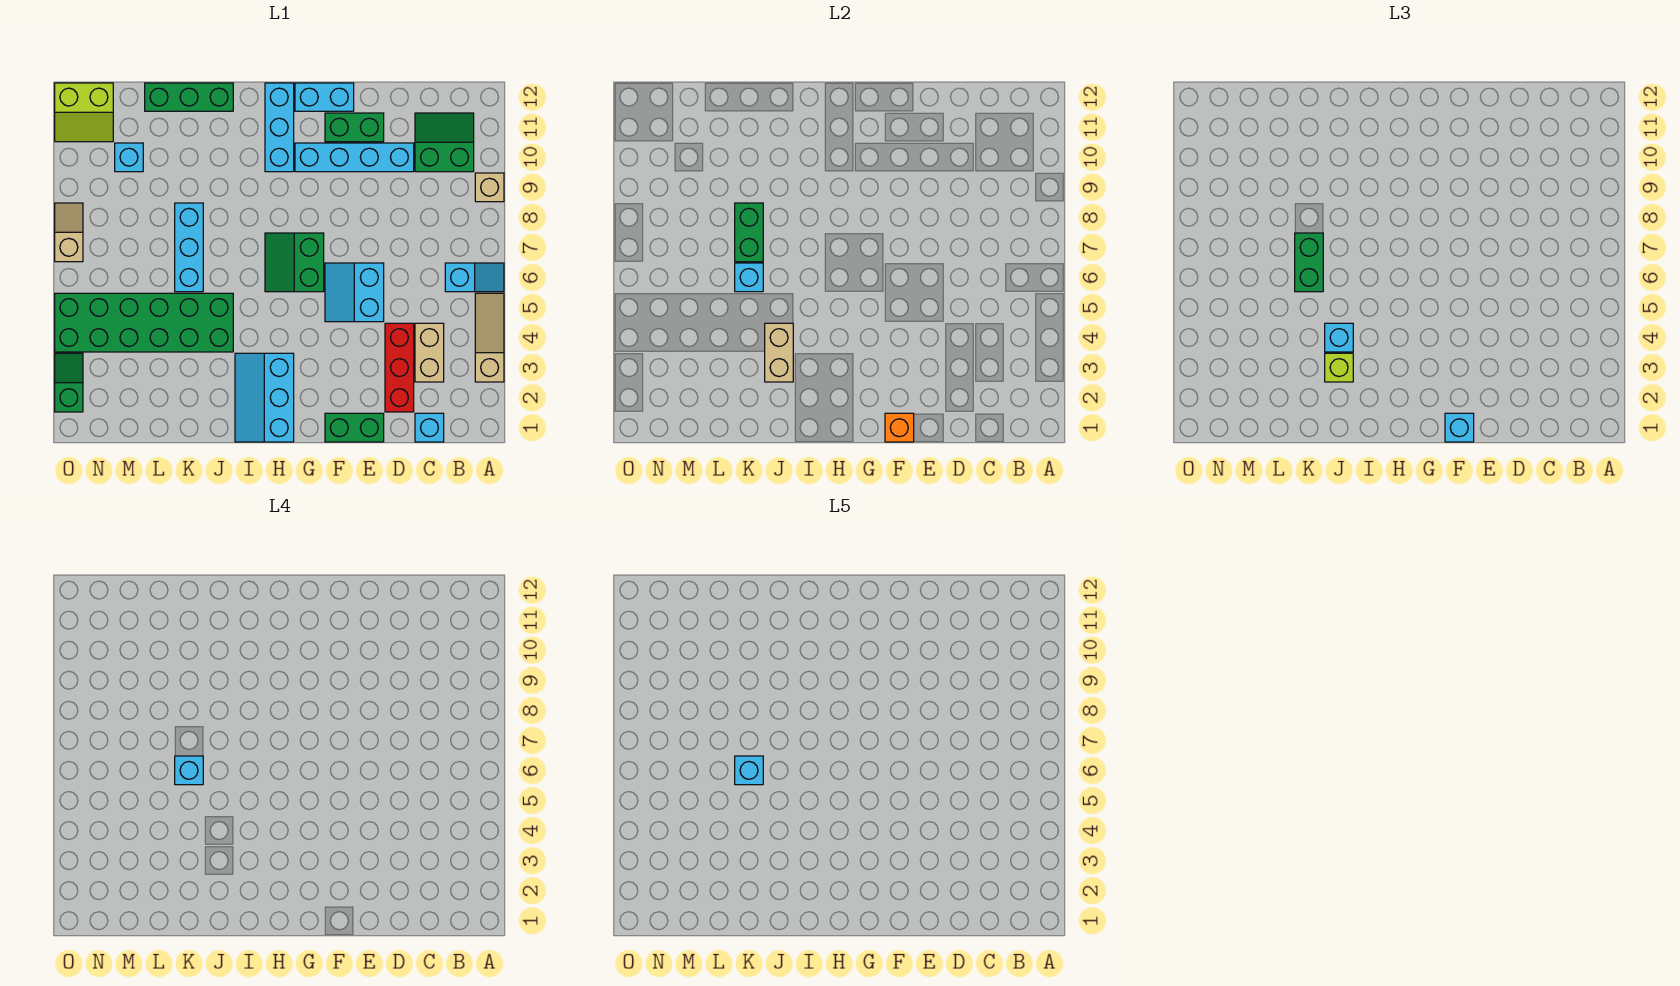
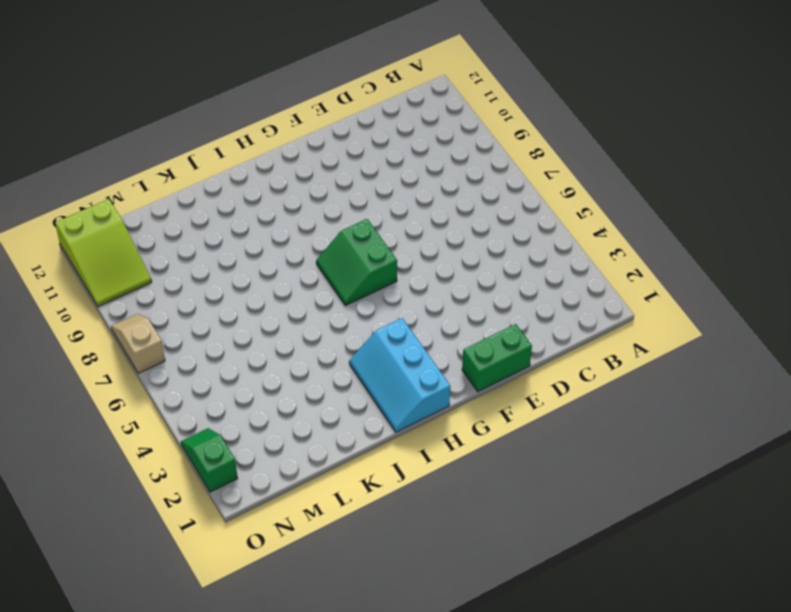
lime 2x3 slope [55,199,152,307] -> lime 2x2 slope [55,83,113,142]
none -> tan 1x3 slope [475,293,504,382]
none -> cyan 1x2 slope [445,263,504,292]
none -> tan 1x1 brick [475,173,504,202]
none -> green 2x2 slope [415,113,474,172]

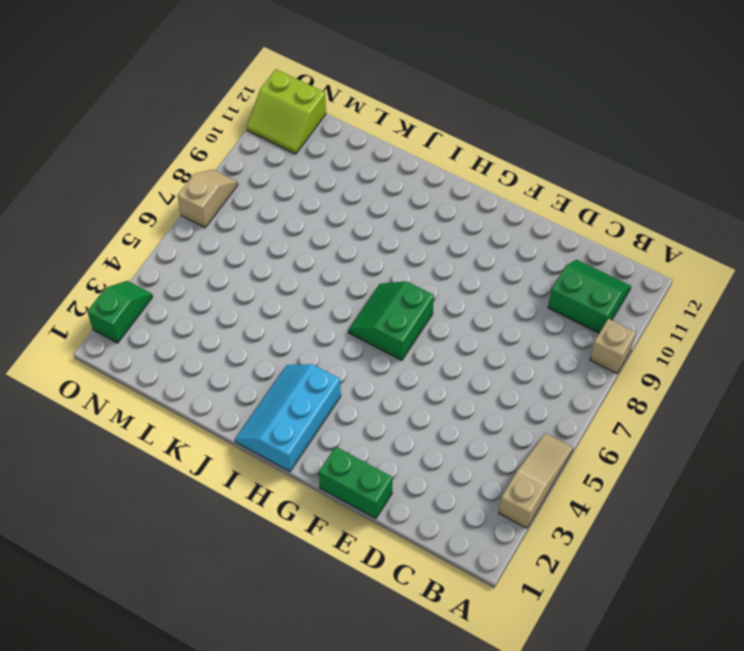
none -> cyan 1x2 slope [445,263,504,292]
none -> cyan 1x1 brick [415,413,444,442]
none -> tan 1x2 brick [415,323,444,382]
none -> red 1x3 brick [385,323,414,412]

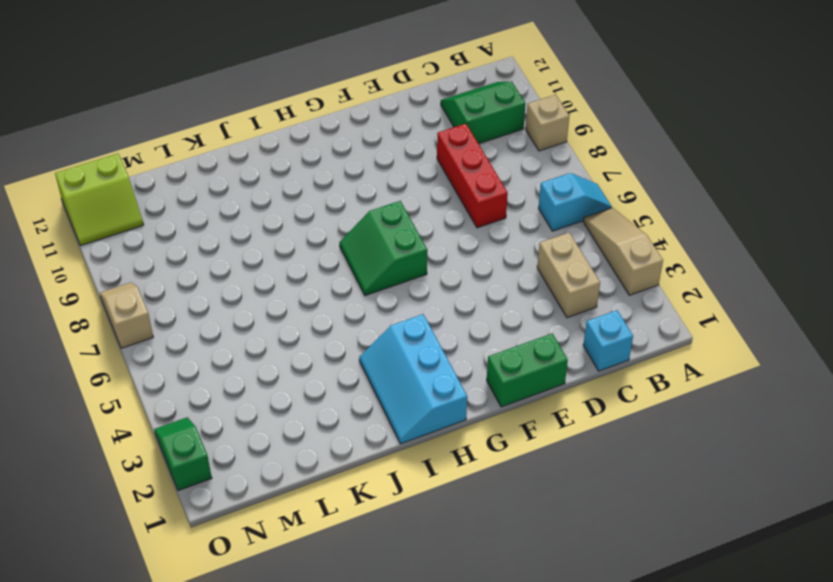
red 1x3 brick [437,124,508,228] -> red 1x3 brick moved to [385,323,414,412]
none -> cyan 1x4 brick [295,143,414,172]
none -> cyan 2x2 slope [325,263,384,322]
none -> green 1x2 brick [325,113,384,142]
none -> cyan 1x2 brick [295,83,354,111]

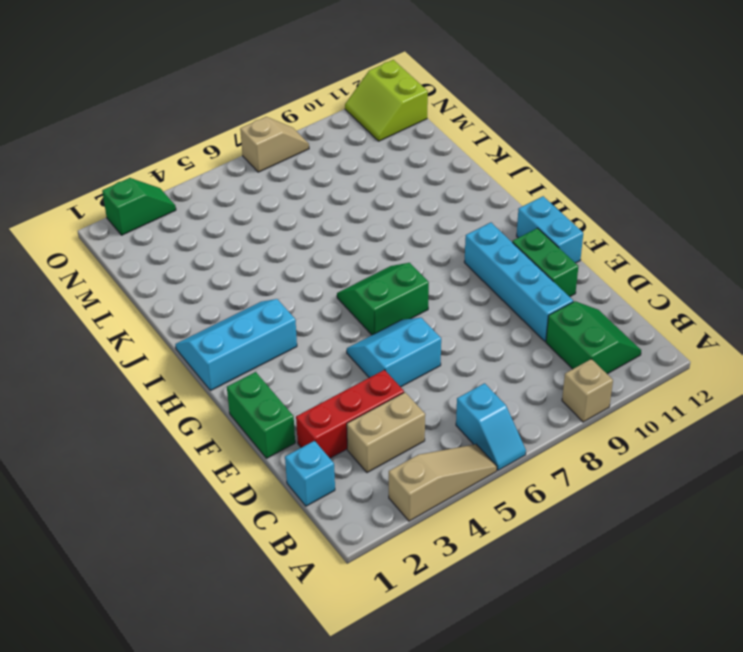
none -> cyan 1x3 brick [265,83,294,172]
none -> green 2x6 brick [55,293,233,352]
none -> green 1x3 brick [145,83,233,111]
none -> cyan 1x3 brick [175,203,203,292]

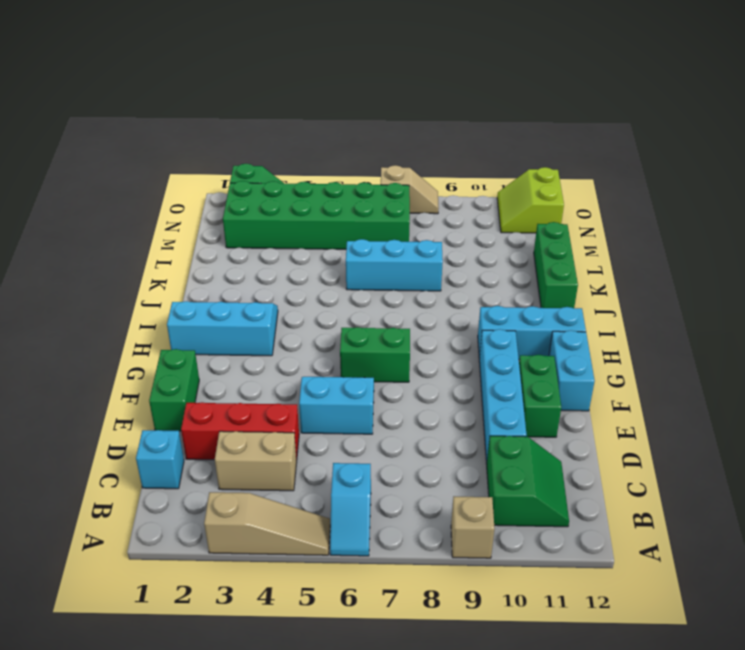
green 2x6 brick [223,181,410,249] -> green 2x6 brick turned to [55,293,233,352]
none -> cyan 1x1 brick [115,143,143,172]
none -> orange 1x1 brick [885,413,914,442]
none -> tan 1x2 brick [765,323,793,382]
none -> cyan 1x1 brick [735,263,763,292]

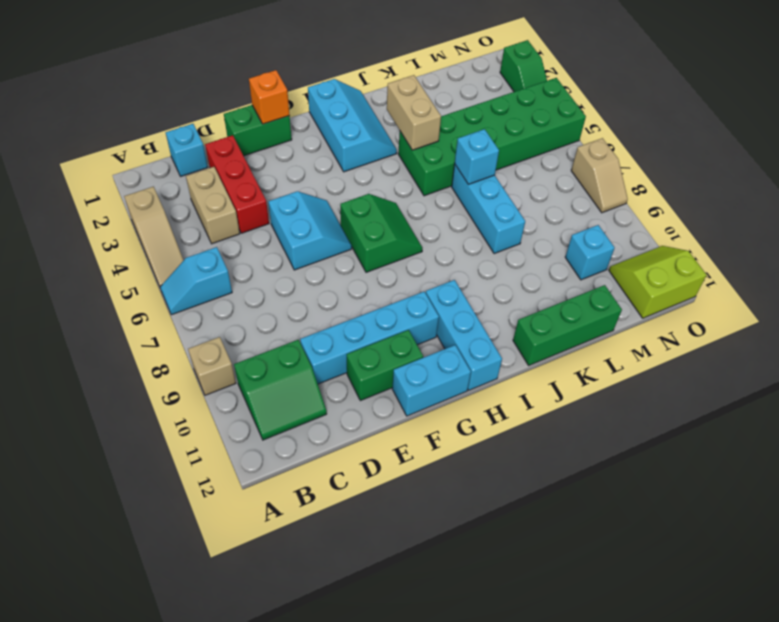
none -> green 1x2 brick [735,203,763,262]
none -> cyan 1x1 brick [1445,413,1474,442]
none -> lime 1x1 brick [1325,353,1353,382]
none -> cyan 1x1 brick [1325,323,1353,352]

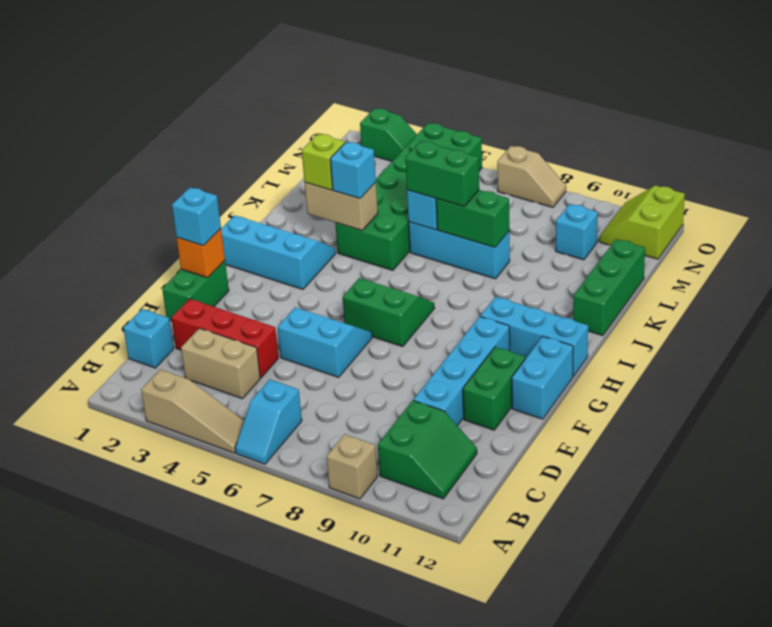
none -> cyan 1x1 brick [175,756,203,785]
none -> cyan 1x1 brick [735,756,763,785]

